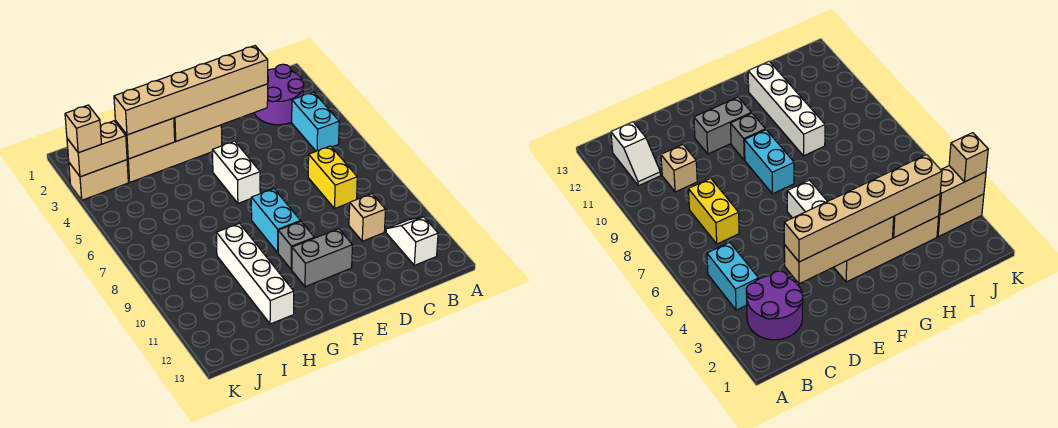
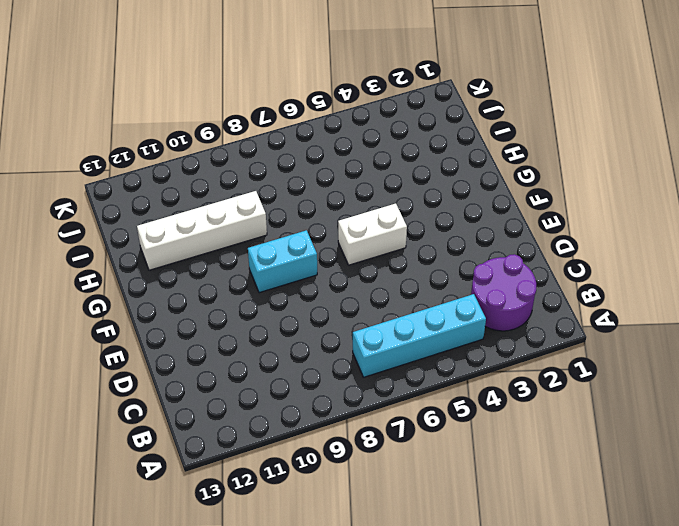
cyan 1x4 brick [353,294,486,377] -> cyan 1x2 brick [292,92,339,151]
none -> white 1x2 slope [386,217,438,265]
none -> yellow 1x2 brick [308,146,357,208]
none -> tan 1x1 brick [349,194,386,241]

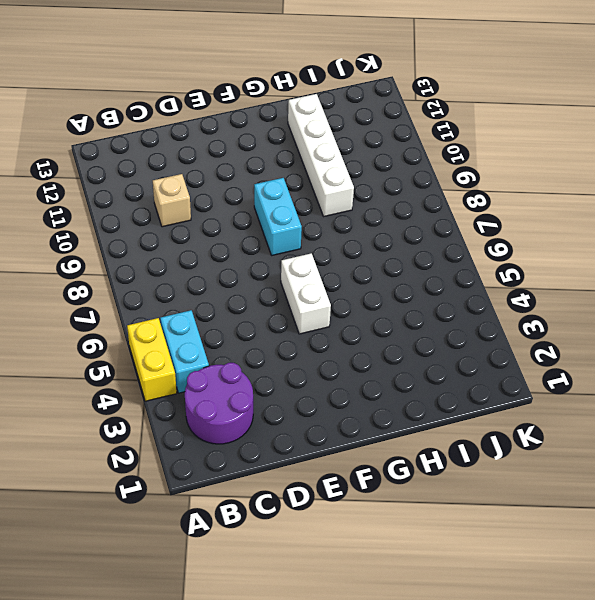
yellow 1x2 brick [127,318,177,401] -> yellow 1x2 brick moved to [308,146,357,208]
none -> white 1x2 slope [386,217,438,265]
none -> grey 1x2 brick [292,229,352,287]
none -> tan 1x4 brick [127,125,222,182]

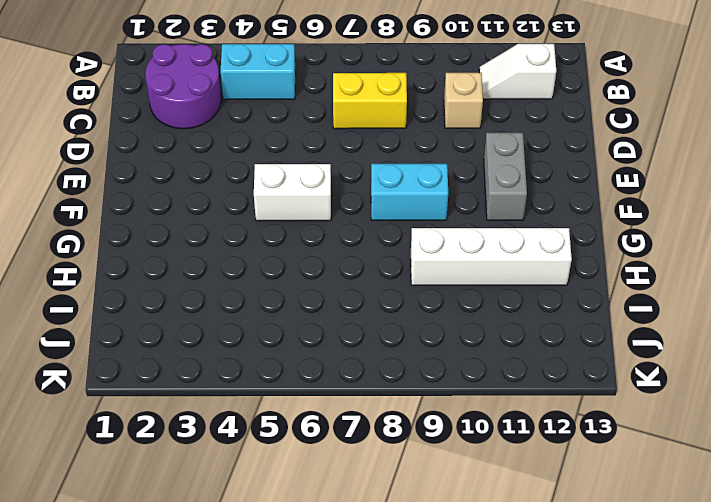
none -> tan 1x4 brick [127,125,222,182]
none -> grey 1x1 brick [278,222,314,269]
none -> tan 1x2 brick [69,160,128,200]

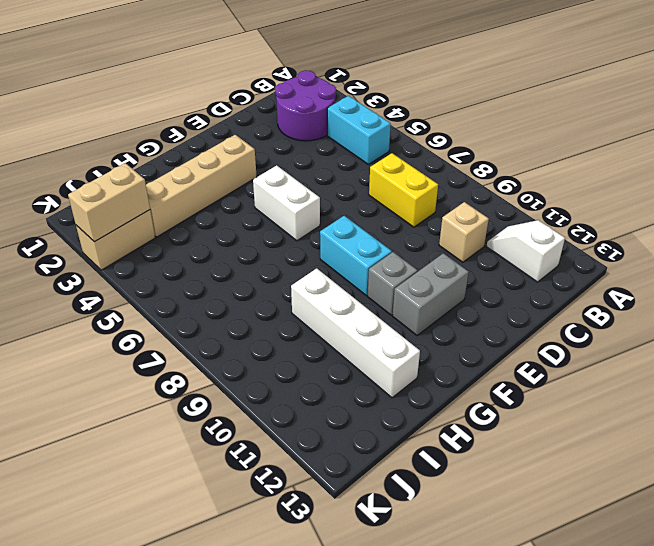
none -> tan 1x4 brick [174,84,268,141]
none -> tan 1x2 brick [115,118,175,159]
none -> tan 1x6 brick [114,46,268,135]

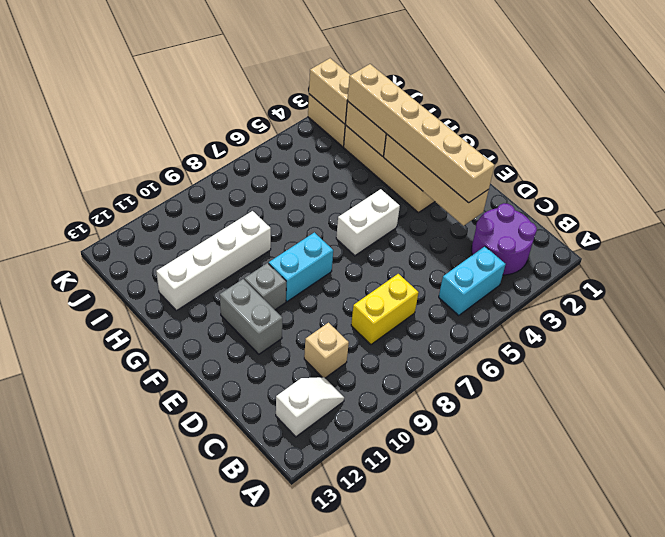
none -> tan 1x1 brick [65,105,101,153]

